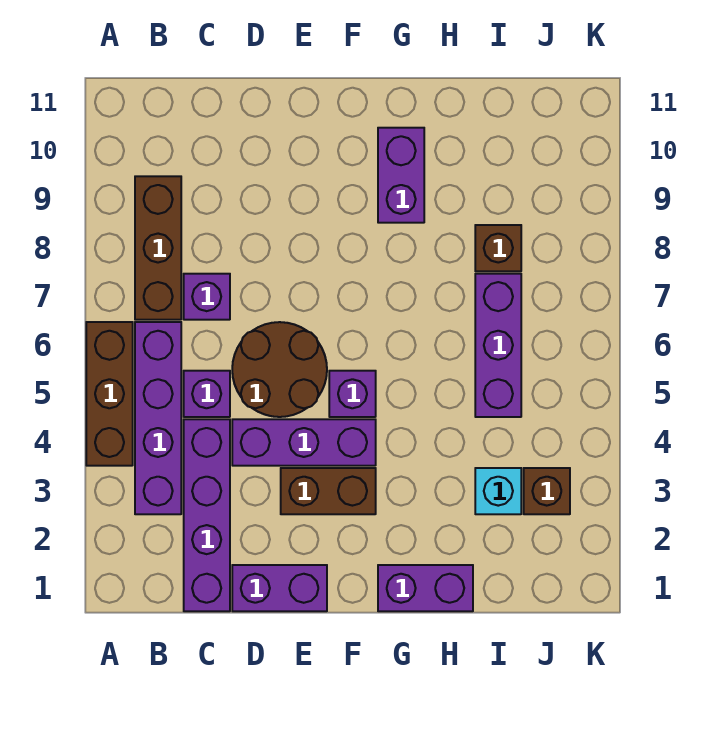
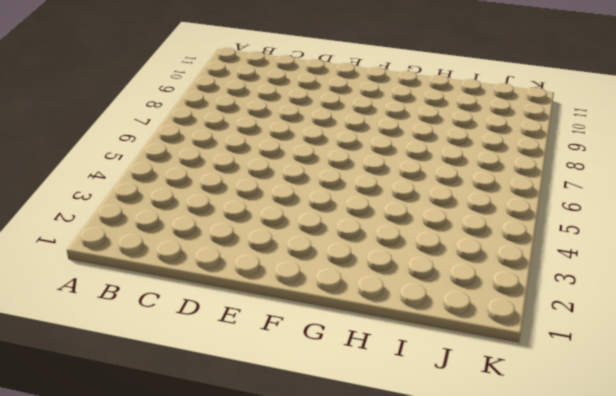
none -> brown 1x3 brick [86,322,133,466]
none -> purple 1x4 brick [135,322,181,514]
none -> brown 1x3 brick [135,176,181,320]

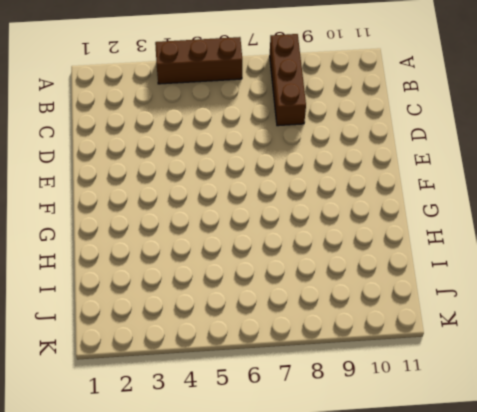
brown 1x3 brick [270,34,306,126] -> brown 1x3 brick turned to [135,176,181,320]
none -> purple 1x4 brick [135,322,181,514]
none -> purple 1x4 brick [184,419,230,611]
none -> purple 1x1 brick [184,371,230,417]

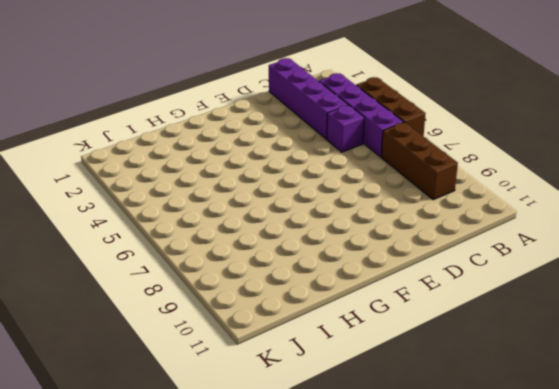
none -> purple 1x1 brick [184,274,230,320]
none -> purple 1x2 brick [232,565,327,611]
none -> purple 1x3 brick [232,419,376,466]

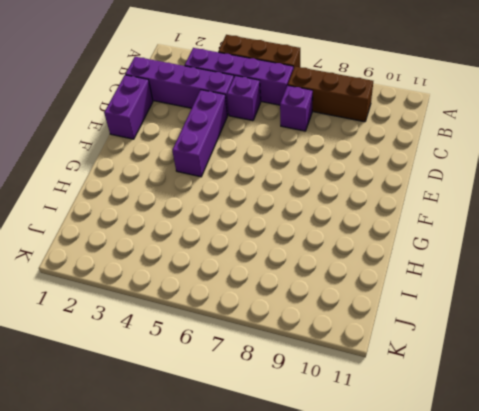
none -> brown 2x2 round brick [232,322,327,417]
none -> brown 1x2 brick [281,468,376,514]
none -> purple 1x1 brick [329,371,376,417]

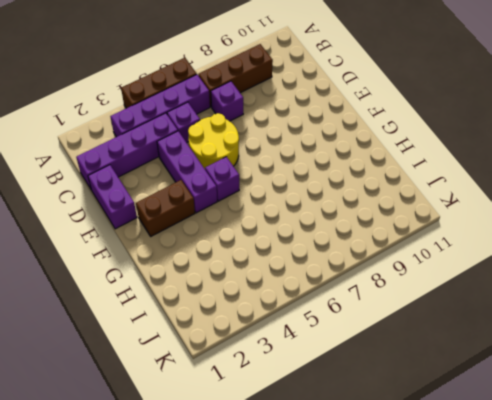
yellow 2x2 round brick [188,113,239,169] -> brown 2x2 round brick [232,322,327,417]
brown 1x2 brick [136,180,195,236] -> brown 1x2 brick turned to [281,468,376,514]
none -> purple 1x2 brick [378,565,473,611]
none -> purple 1x2 brick [378,128,424,223]
none -> cyan 1x1 brick [475,468,521,514]

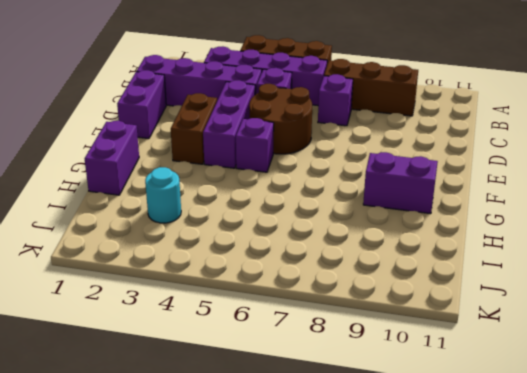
cyan 1x1 round brick [145,167,181,223] -> cyan 1x1 brick [475,468,521,514]
none -> purple 1x3 brick [475,274,521,417]
none -> brown 1x1 brick [475,225,521,271]
none -> brown 1x1 brick [524,468,570,514]

